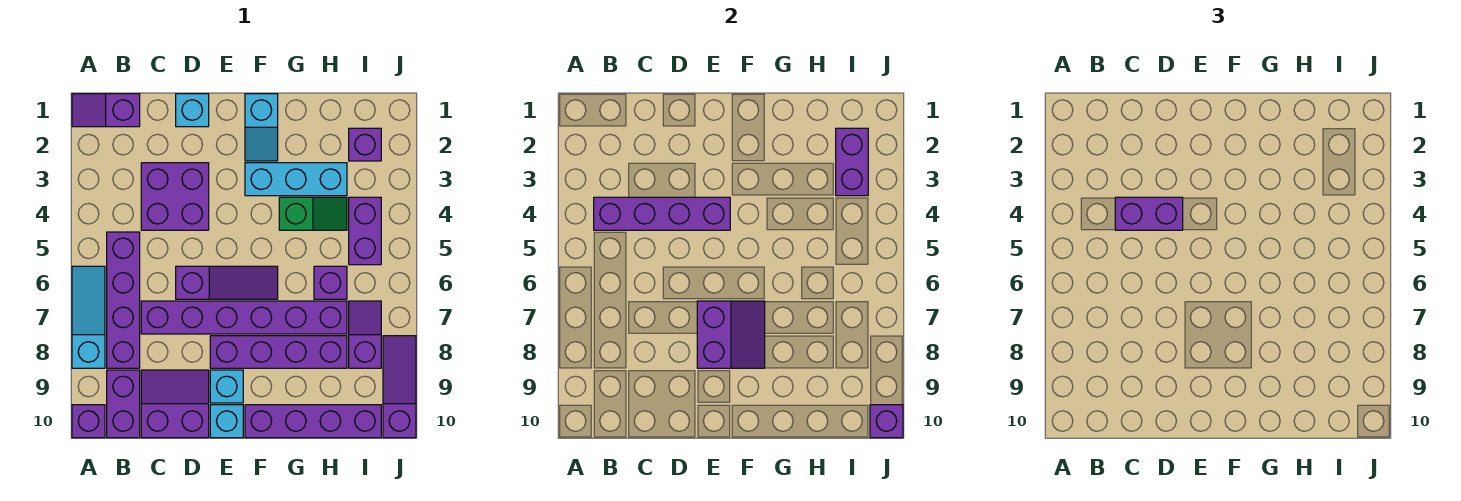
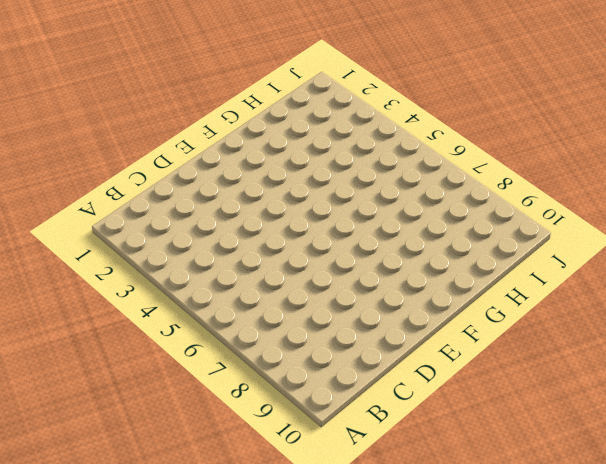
none -> purple 1x2 slope [72,94,140,127]
none -> cyan 1x3 slope [72,266,105,368]
none -> purple 1x1 brick [72,405,105,438]

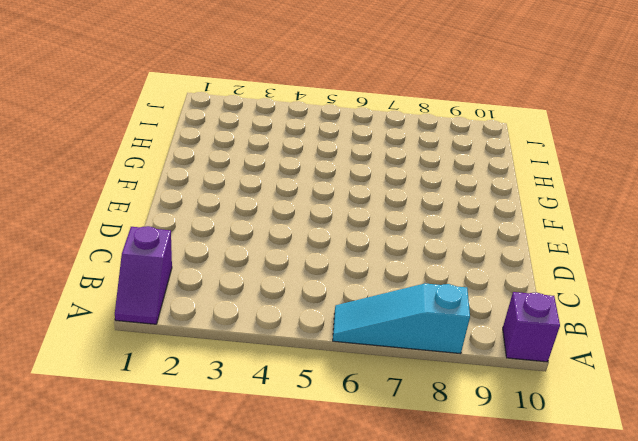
none -> purple 1x4 brick [107,232,140,368]
none -> purple 1x2 brick [107,370,140,438]
none -> purple 2x2 brick [141,163,209,230]

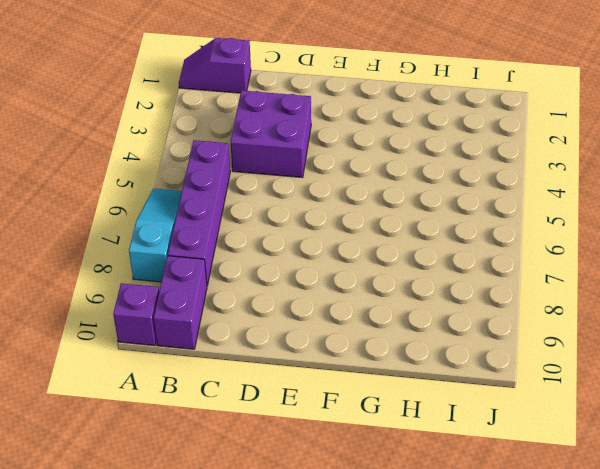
none -> purple 1x6 brick [141,301,347,334]
none -> purple 2x2 slope [141,370,209,438]
none -> cyan 1x1 brick [176,94,209,127]

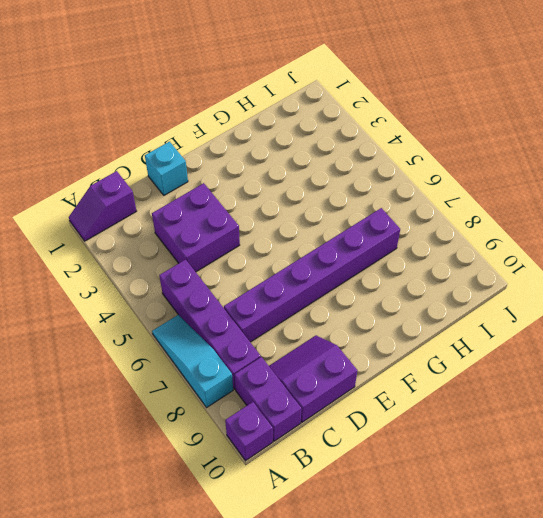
none -> purple 1x3 slope [176,266,278,299]
none -> purple 1x4 brick [210,336,347,368]
none -> cyan 1x1 brick [210,370,243,403]

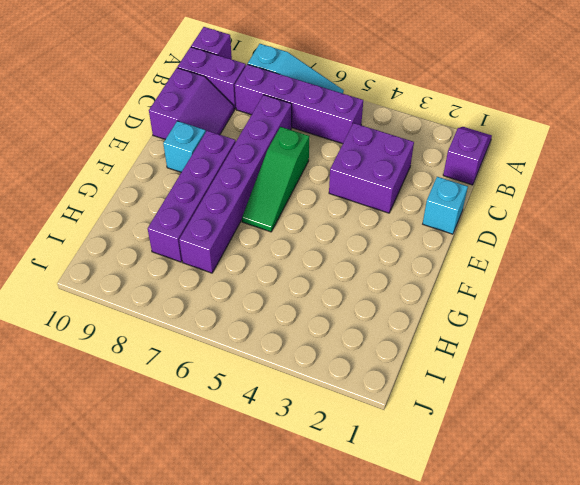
green 1x3 slope [242,127,309,232] -> purple 1x3 slope [176,266,278,299]
none -> cyan 1x1 brick [210,405,243,438]
none -> cyan 1x2 slope [245,94,278,161]
none -> cyan 1x3 brick [245,163,347,196]

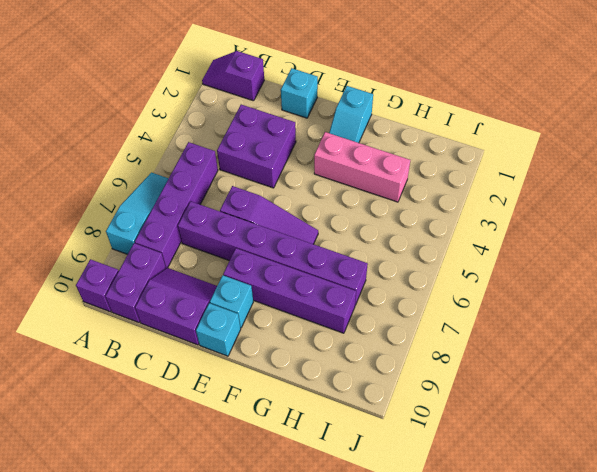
pink 1x3 brick [314,132,410,202] -> cyan 1x3 brick [245,163,347,196]
none -> purple 1x4 brick [245,405,381,438]
none -> green 1x2 slope [279,197,347,230]
none -> purple 1x1 brick [314,266,347,299]

